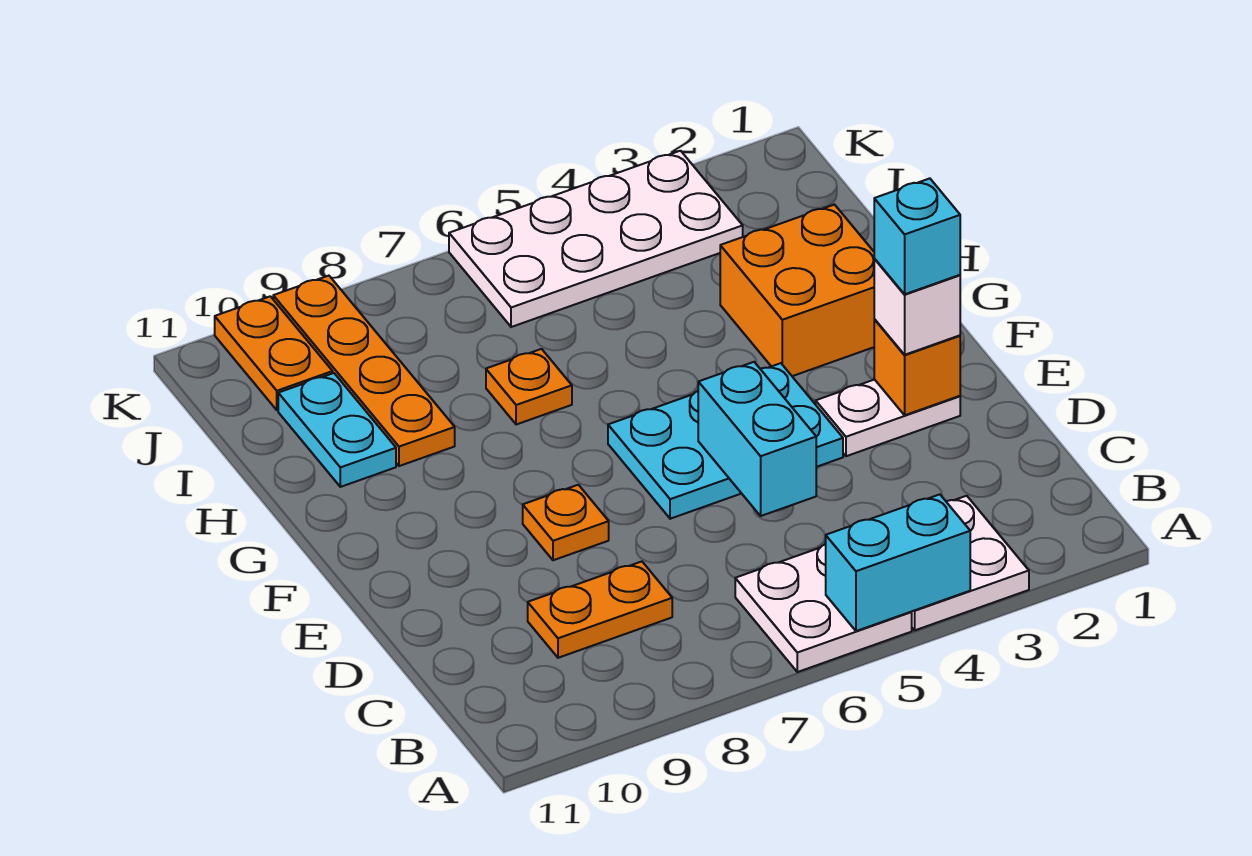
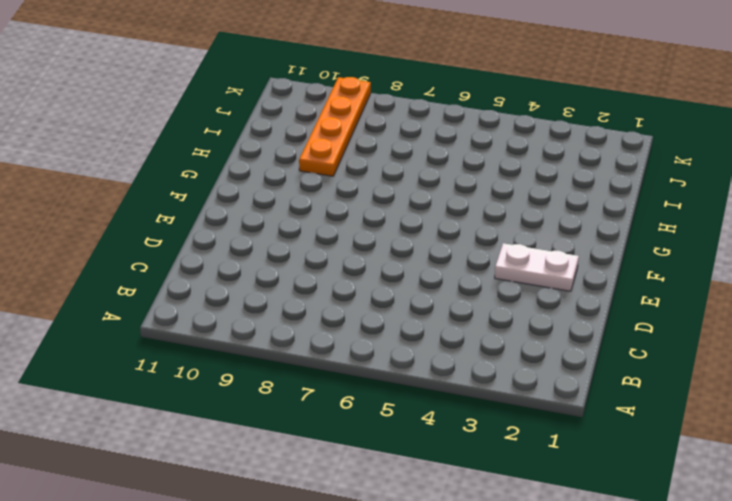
none -> white 2x2 plate [912,496,1029,630]
none -> white 2x2 plate [735,544,912,672]
none -> orange 1x2 plate [528,562,672,658]

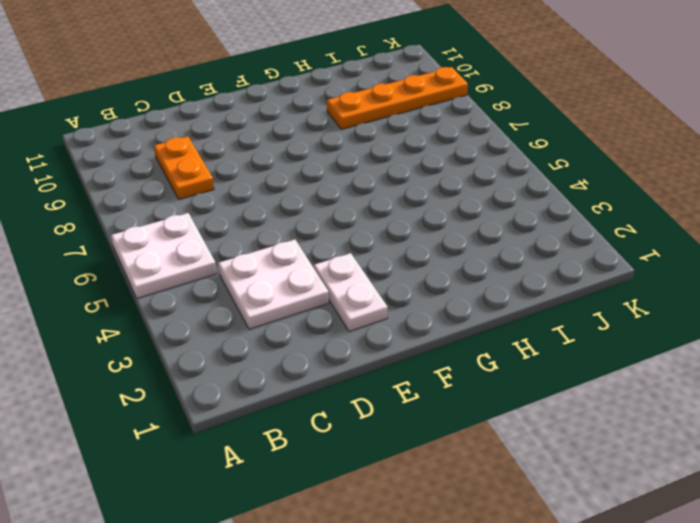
white 2x2 plate [218,240,329,329] -> white 2x2 plate moved to [912,496,1029,630]
none -> cyan 2x3 plate [608,363,843,519]
none -> orange 1x1 plate [523,485,609,560]
none -> orange 2x2 brick [720,205,875,376]

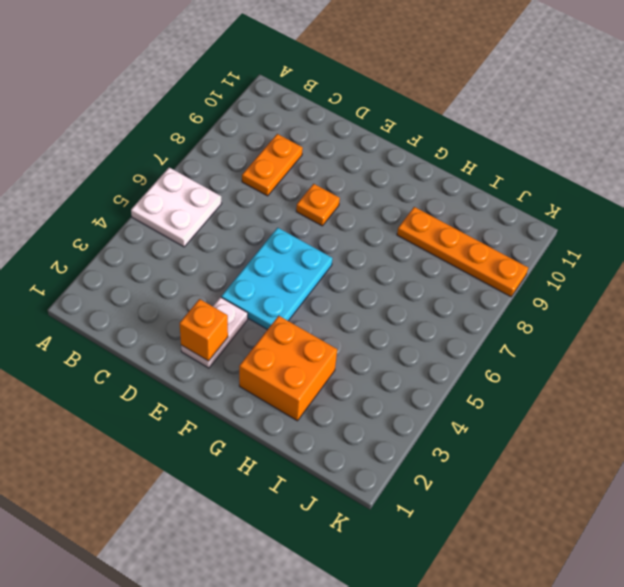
none -> white 2x2 plate [912,496,1029,630]
none -> orange 1x1 plate [486,349,572,425]
none -> cyan 1x2 plate [278,373,396,487]

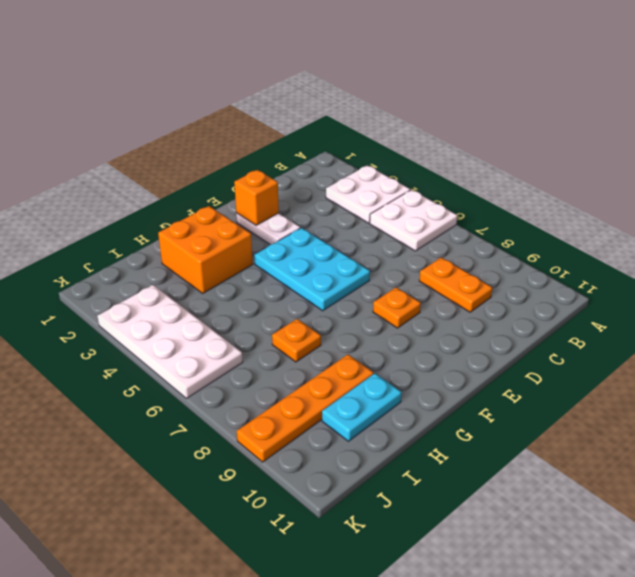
none -> orange 1x2 plate [215,296,333,410]
none -> cyan 1x2 brick [826,494,970,631]
none -> cyan 1x2 brick [698,362,816,516]

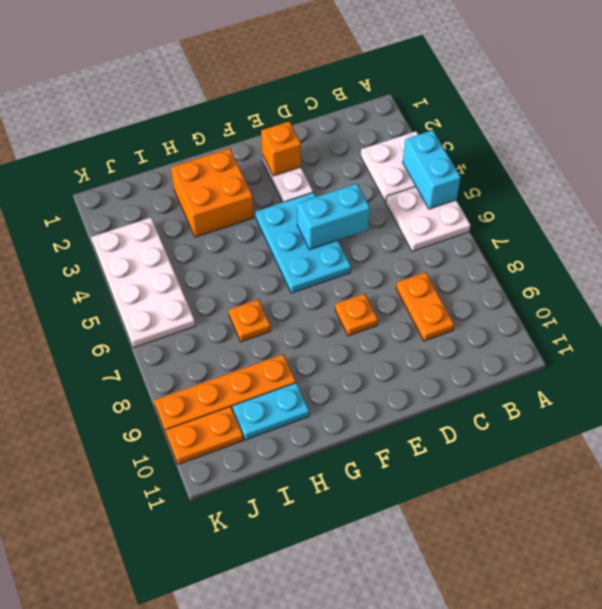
none -> white 1x1 brick [874,259,960,355]
none -> cyan 1x1 brick [874,178,960,294]

